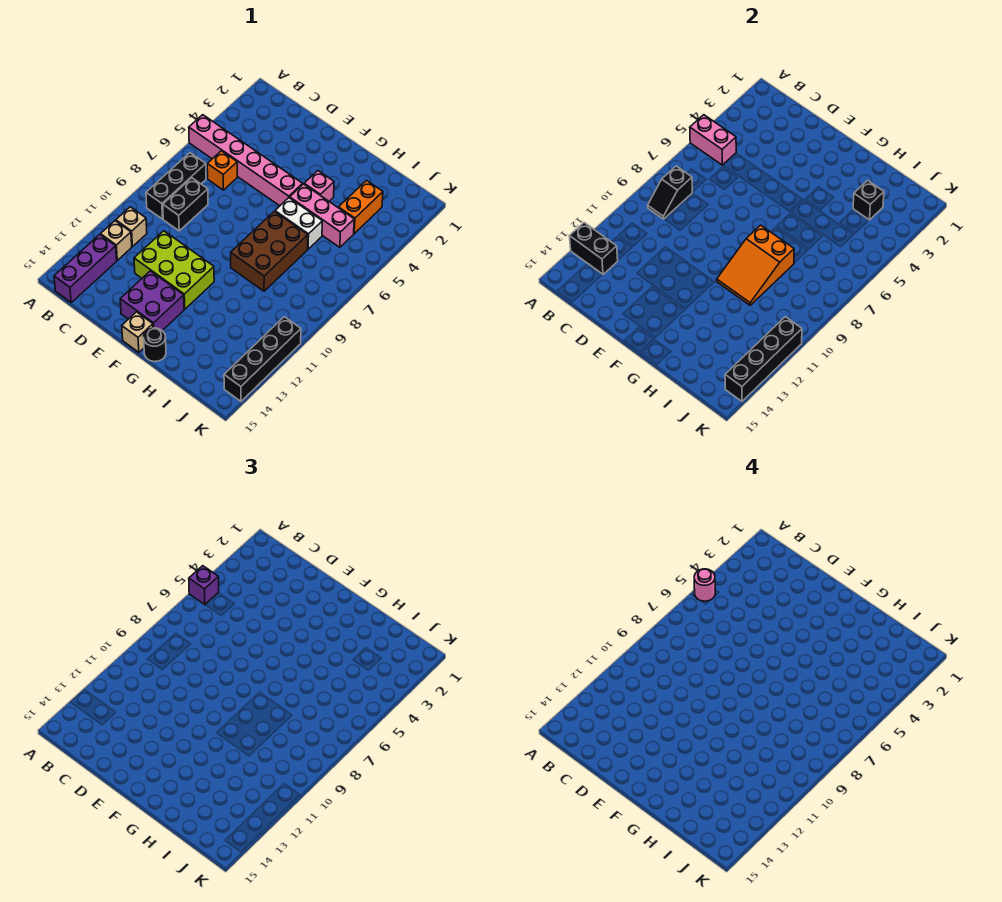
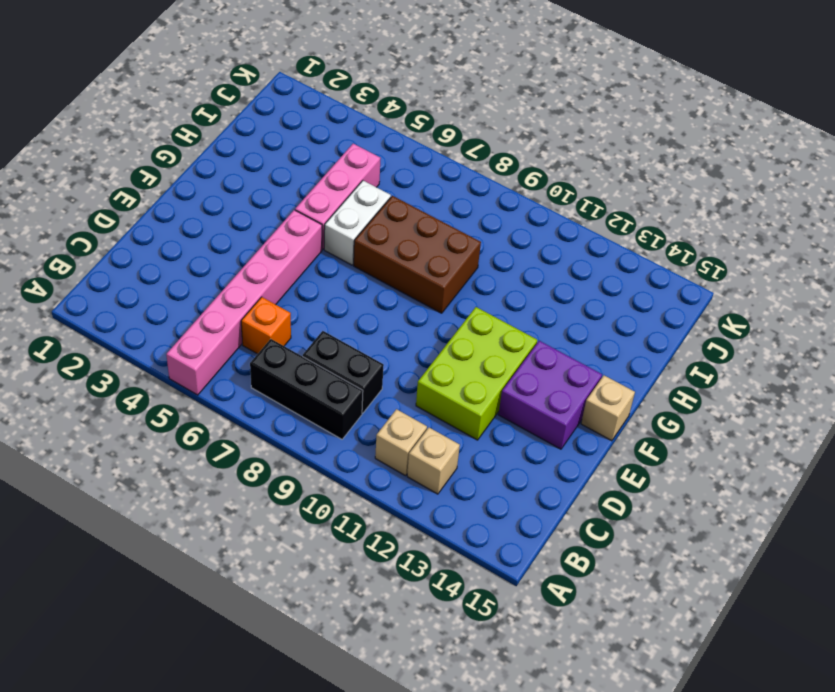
none -> purple 1x3 brick [54,235,117,302]
none -> pink 1x1 brick [304,171,334,201]
none -> black 1x1 round brick [144,328,166,362]

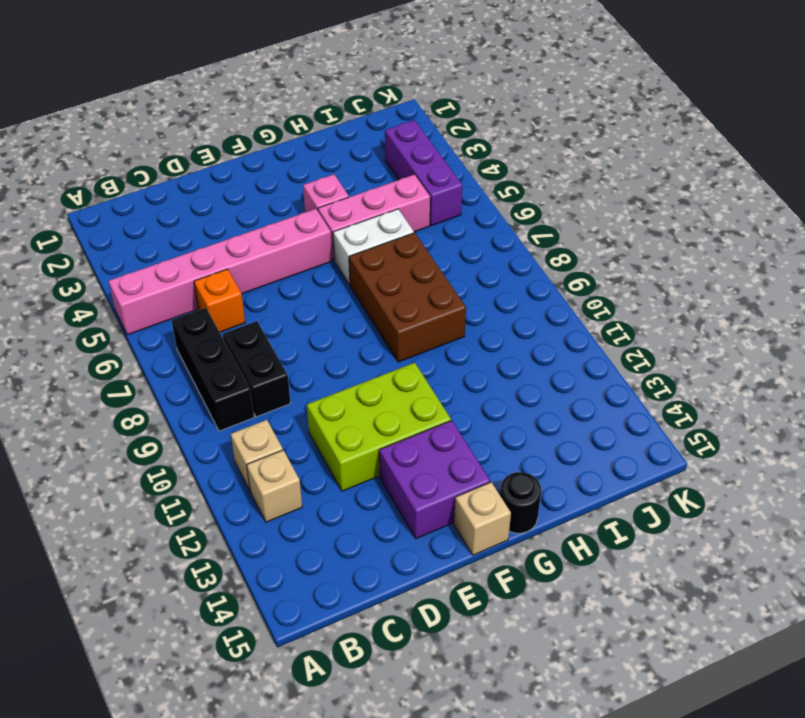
purple 1x3 brick [385,120,462,226] -> purple 1x3 brick moved to [54,235,117,302]
none -> orange 1x2 brick [338,180,383,234]
none -> black 1x4 brick [224,317,301,401]
none -> pink 1x2 brick [690,115,736,165]

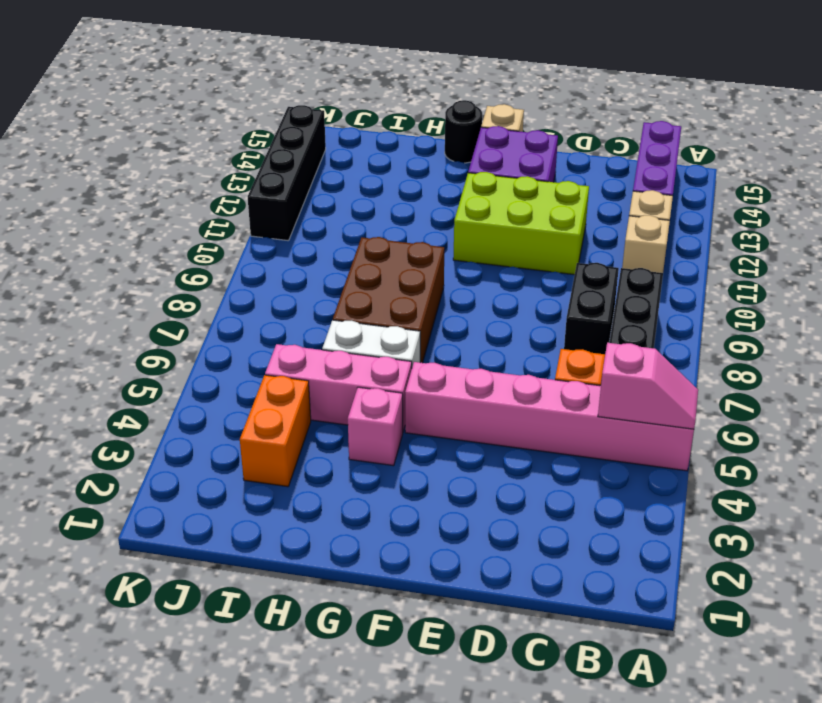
pink 1x2 slope [598,343,698,429] -> pink 1x2 brick [690,115,736,165]
none -> black 1x2 brick [570,223,618,274]
none -> black 1x2 slope [648,166,692,219]
none -> orange 2x3 slope [717,225,794,305]

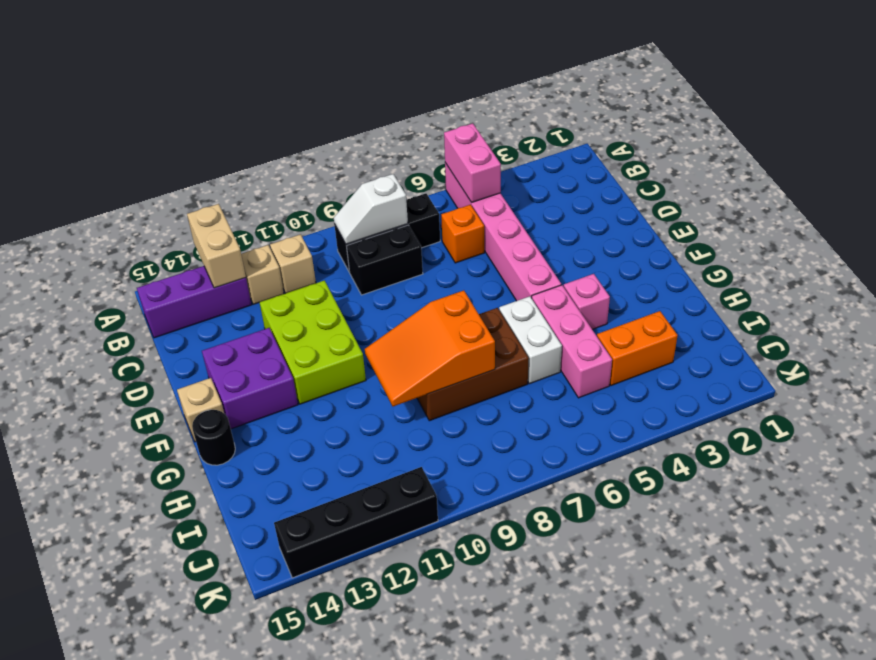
tan 1x2 brick [187,204,246,288] -> black 1x2 brick [570,223,618,274]
white 1x2 slope [334,174,408,244] -> black 1x2 slope [648,166,692,219]
none -> black 1x1 brick [853,180,884,220]
none -> black 1x4 brick [725,317,802,401]
none -> purple 1x1 brick [189,566,219,605]

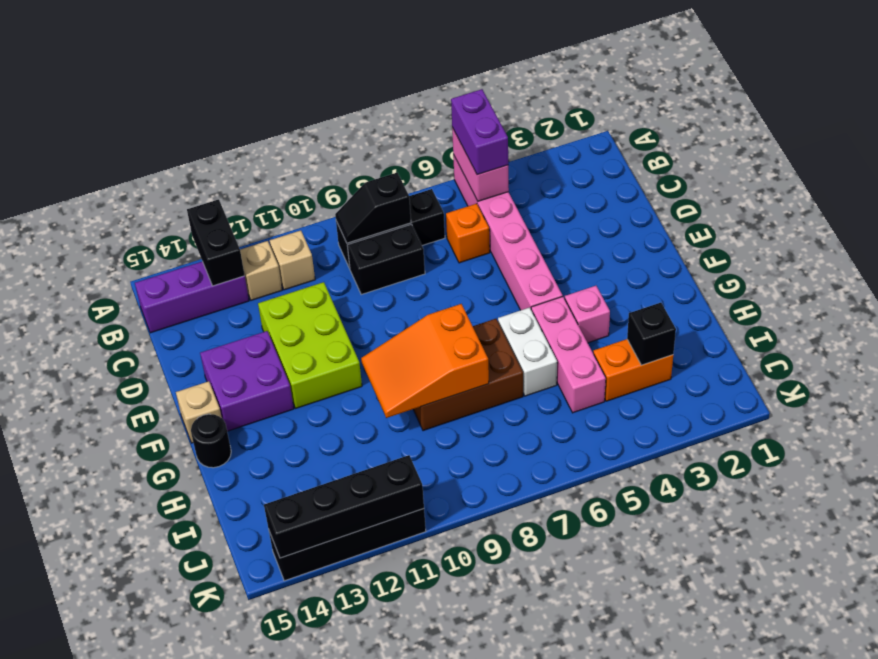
purple 1x2 brick [451,89,508,175] -> purple 1x1 brick [189,566,219,605]
none -> pink 1x1 round brick [694,569,715,601]

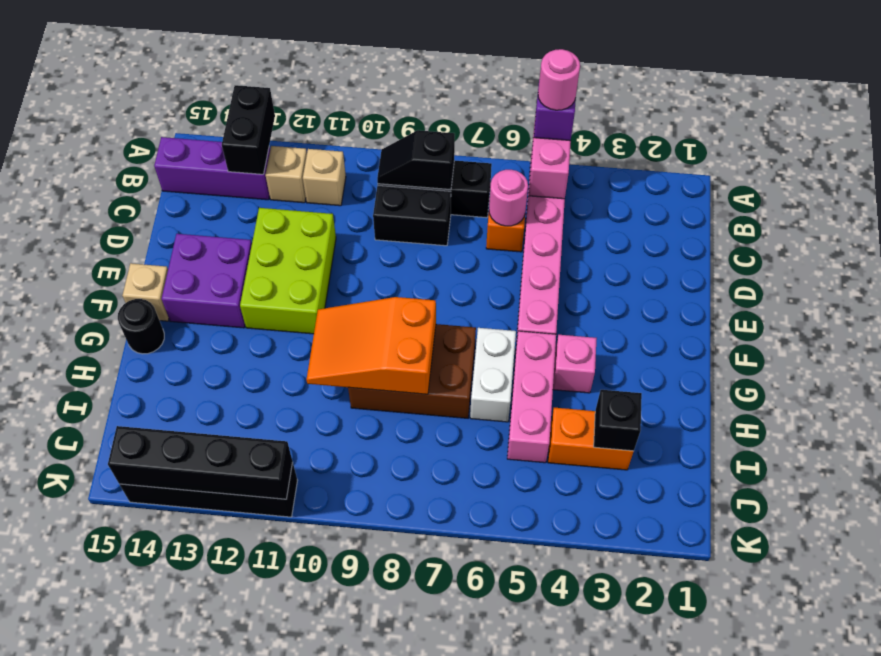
pink 1x1 round brick [489,170,528,226] -> none

